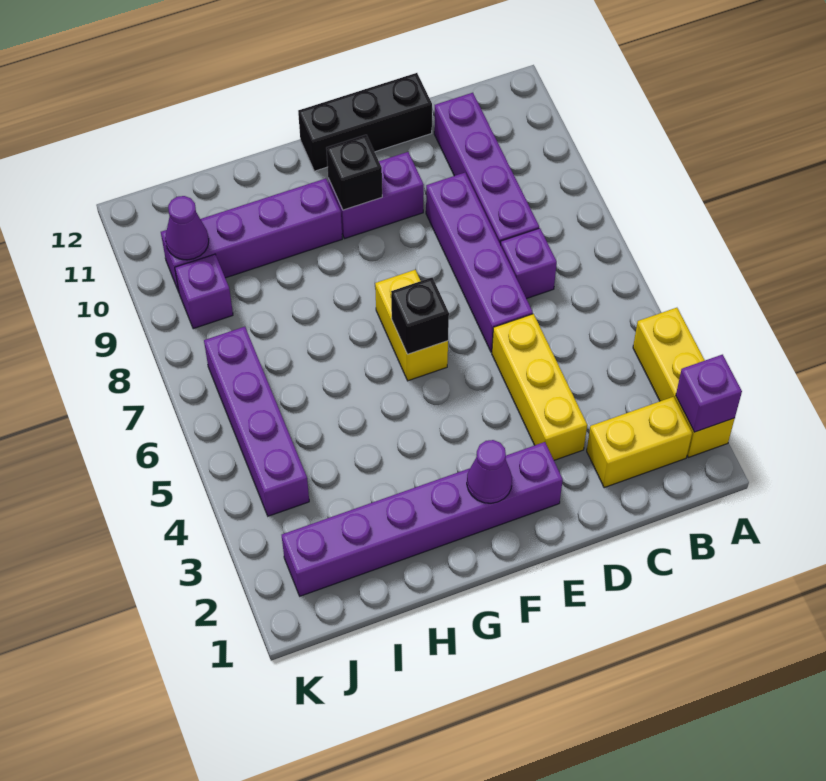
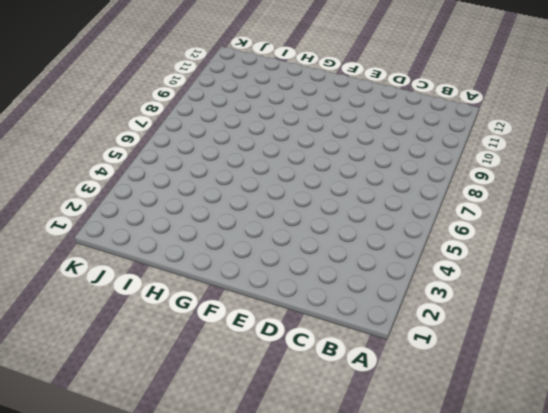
none -> yellow 1x3 brick [633,308,735,457]
none -> yellow 1x2 brick [587,397,692,488]
none -> purple 1x1 brick [501,228,557,299]

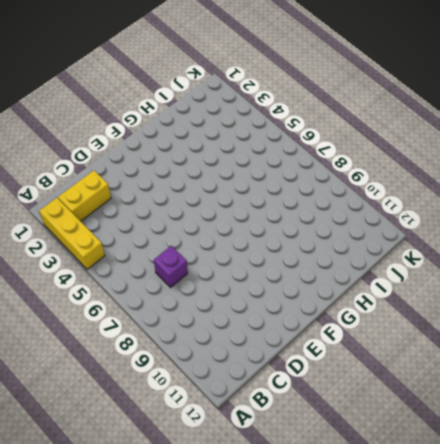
none -> purple 1x4 brick [434,93,539,245]
none -> yellow 1x3 brick [492,314,587,460]
none -> purple 1x4 brick [426,173,533,352]

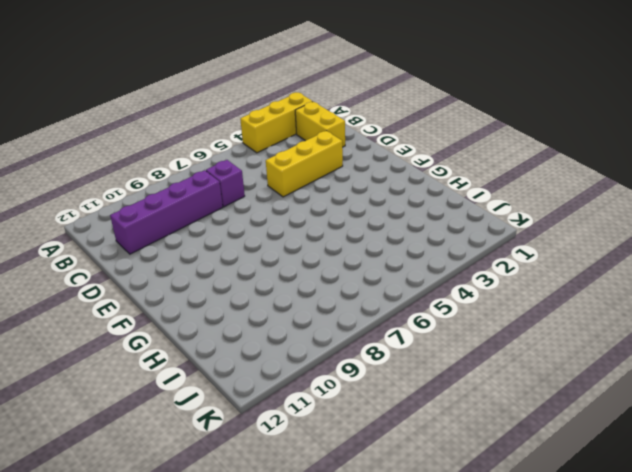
none -> purple 1x4 brick [426,173,533,352]
none -> black 1x3 brick [298,73,432,171]
none -> purple 1x6 brick [282,442,563,596]

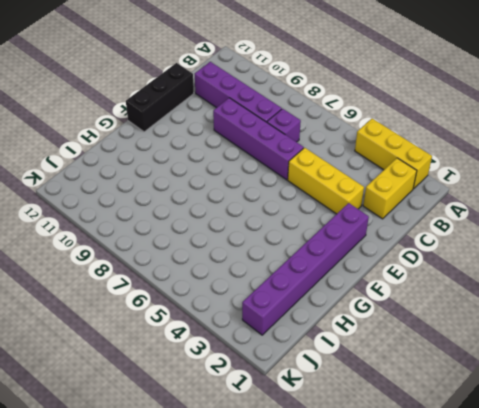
none -> purple 1x2 brick [328,152,424,239]
none -> yellow 1x2 brick [375,270,448,381]
none -> purple 1x4 brick [161,179,342,292]

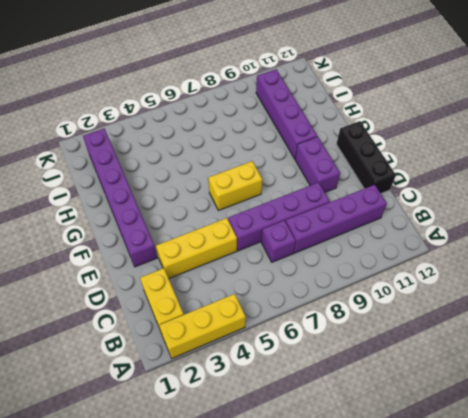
none -> purple 1x4 brick [204,327,309,516]
none -> purple 1x1 brick [175,254,233,329]
none -> purple 1x1 brick [676,355,742,432]

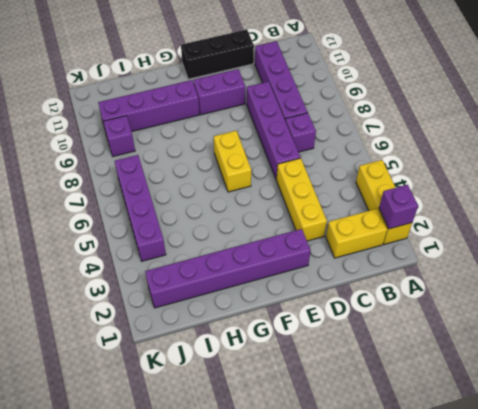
none -> purple 1x1 cone [467,440,512,503]
none -> black 1x1 brick [391,277,449,354]
none -> black 1x1 brick [326,135,382,210]

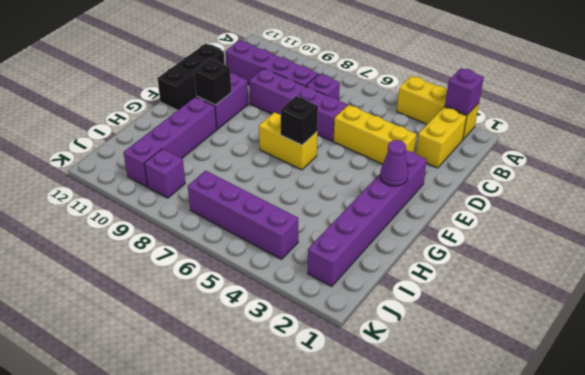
none -> purple 1x1 cone [165,196,209,260]

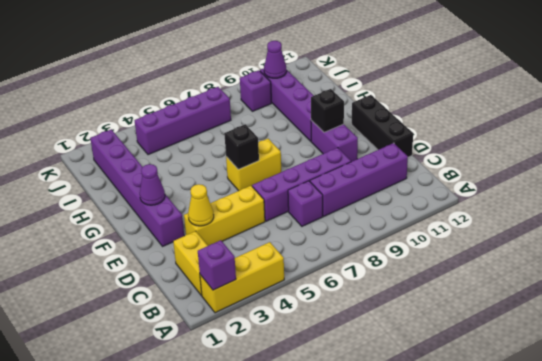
yellow 1x1 cone [188,184,214,226] -> none

